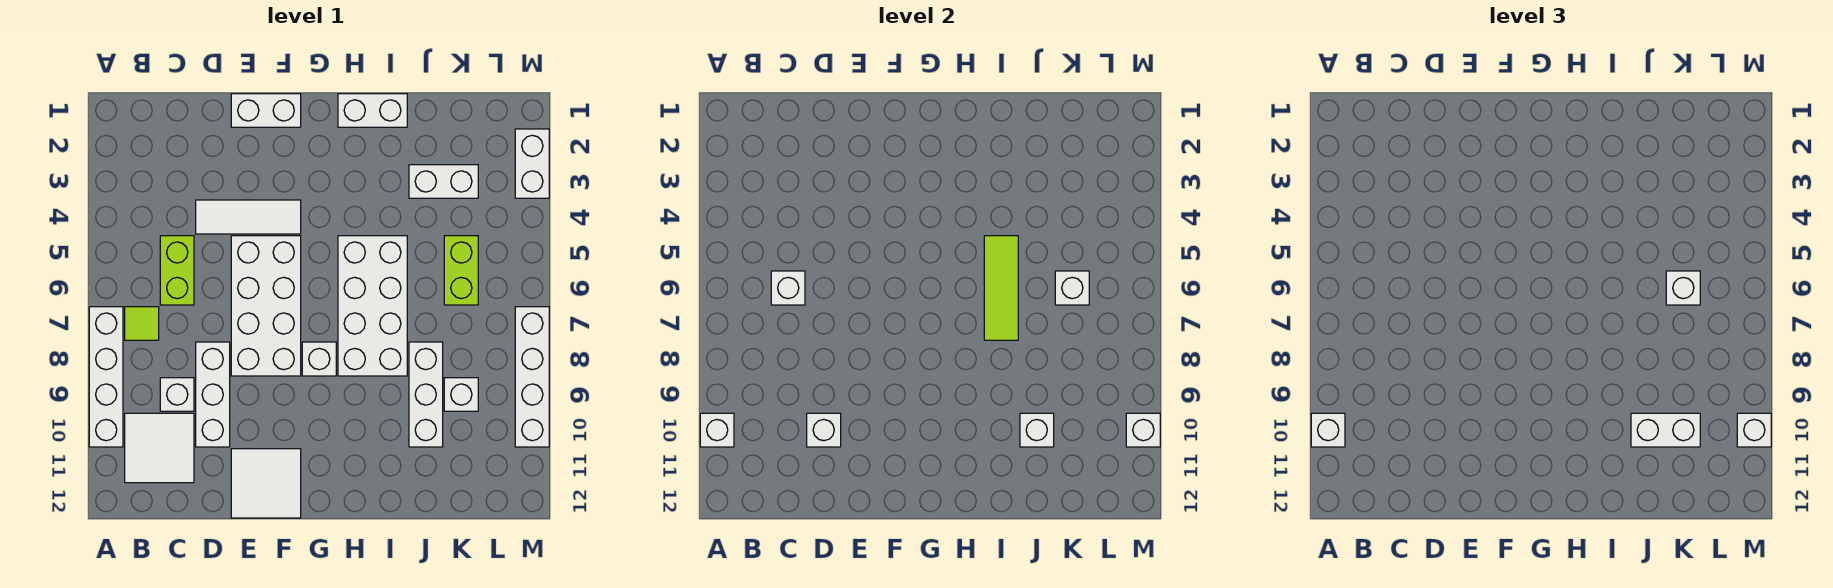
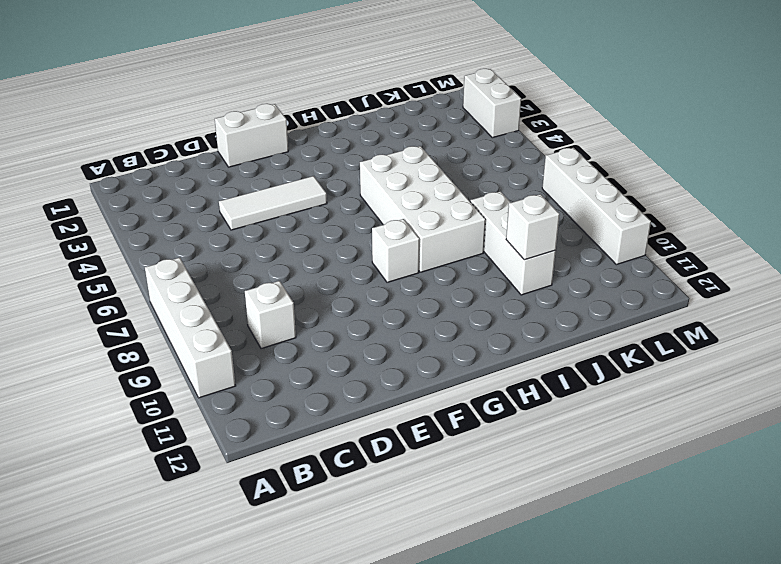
none -> lime 1x1 tile [125,307,159,340]
none -> white 2x2 tile [125,413,194,483]
none -> lime 1x2 brick [160,236,194,305]
none -> white 1x3 brick [196,342,230,447]

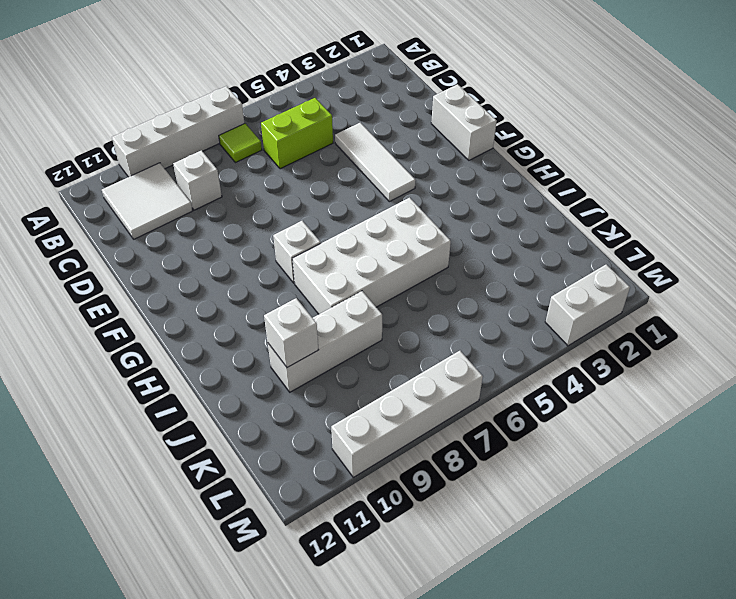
none -> white 1x3 brick [196,342,230,447]
none -> white 2x4 brick [231,236,301,376]
none -> white 2x2 tile [231,449,301,518]
none -> white 1x2 brick [338,94,407,127]

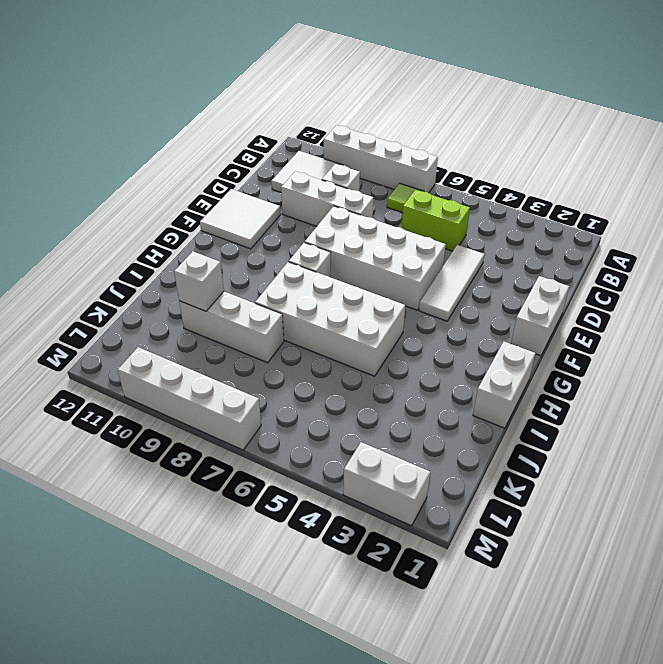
none -> white 1x2 brick [409,165,478,198]
none -> lime 1x2 brick [444,236,478,305]
none -> white 1x1 brick [444,378,478,411]
none -> white 1x1 brick [700,413,734,447]

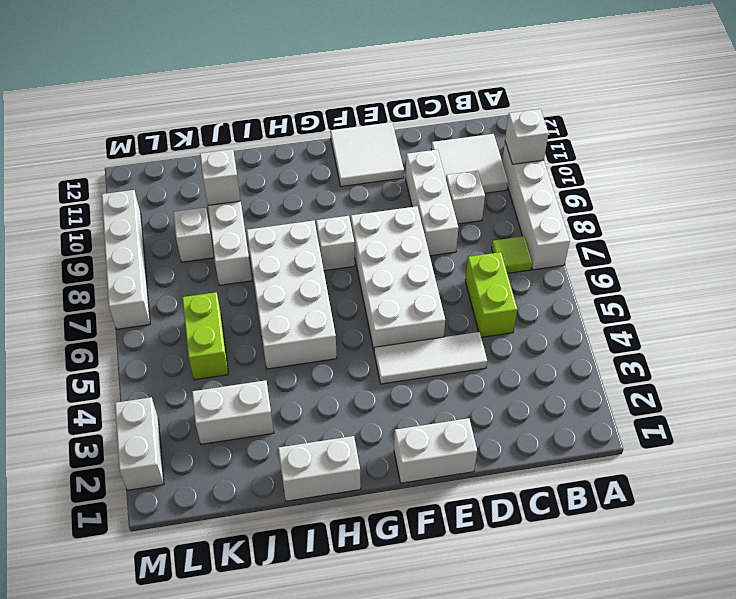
none -> white 1x1 brick [771,271,805,305]
none -> white 1x1 brick [807,413,841,447]
none -> lime 1x3 tile [984,236,1018,340]
none -> white 1x1 brick [1055,271,1089,305]

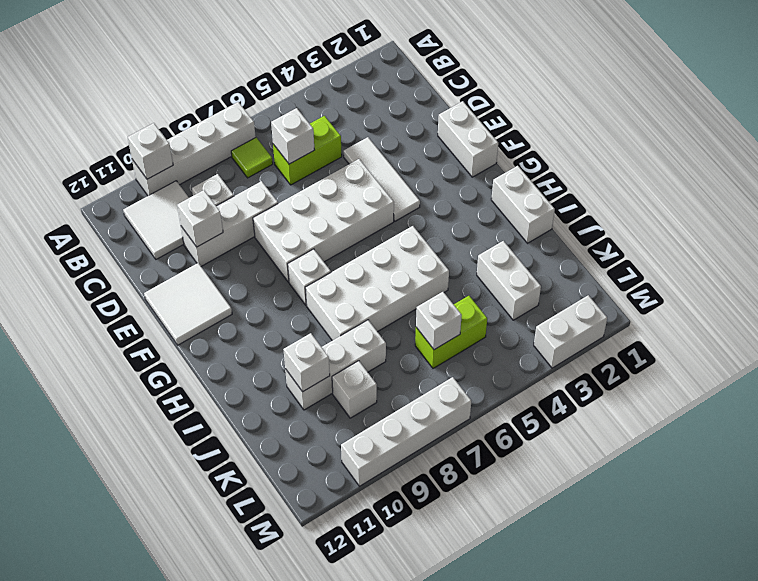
none -> lime 1x3 tile [984,236,1018,340]
none -> white 1x1 brick [1126,413,1160,447]
none -> white 1x1 brick [1311,413,1345,447]
none -> white 1x2 brick [1631,413,1700,447]

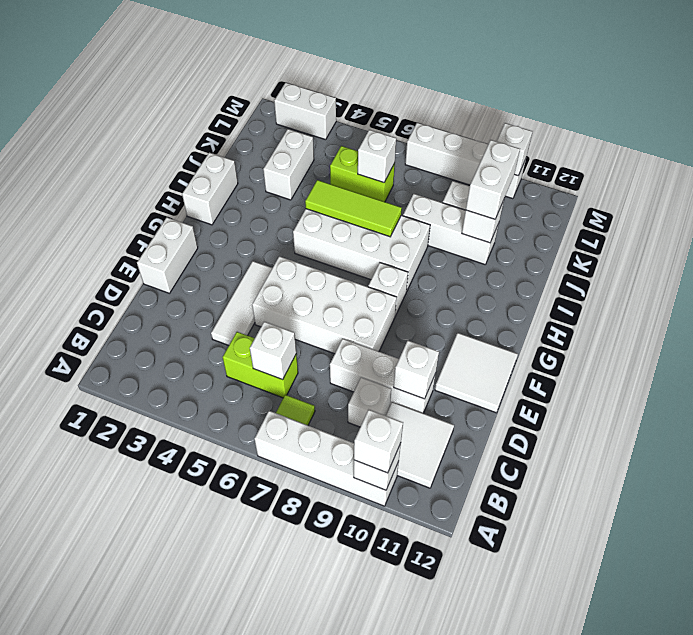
none -> white 1x1 brick [1666,271,1700,305]
none -> white 1x1 brick [1737,413,1771,447]

